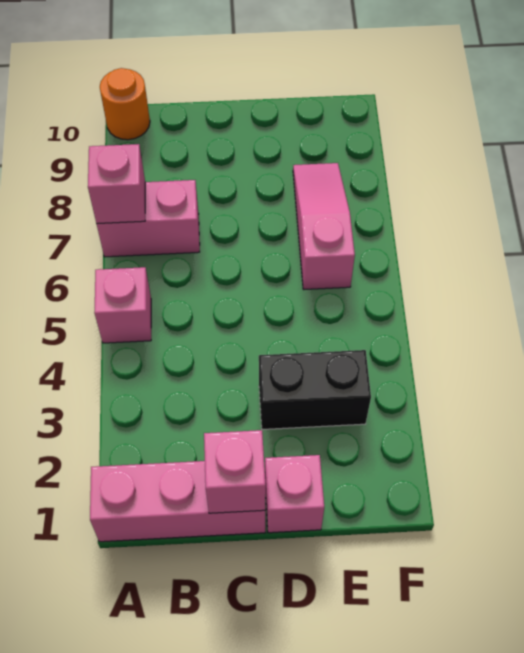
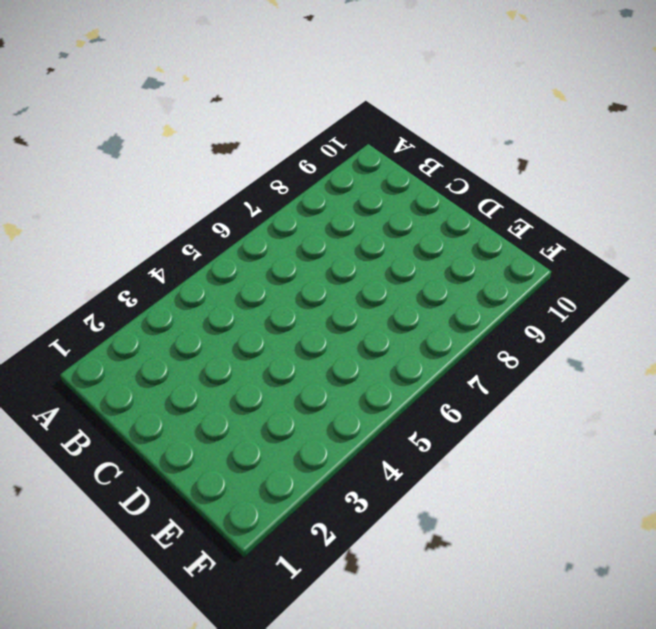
none -> pink 1x3 brick [90,461,265,542]
none -> pink 1x1 brick [94,267,151,343]

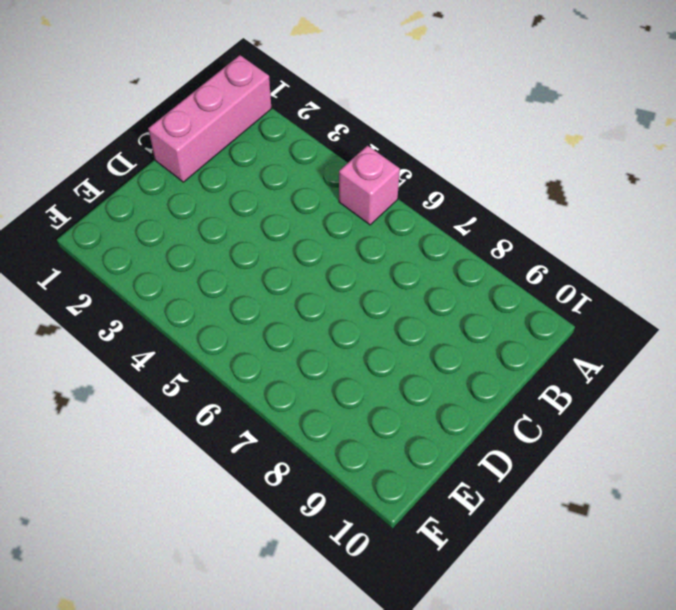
none -> pink 1x2 brick [97,180,200,257]
none -> orange 1x1 round brick [100,68,150,140]

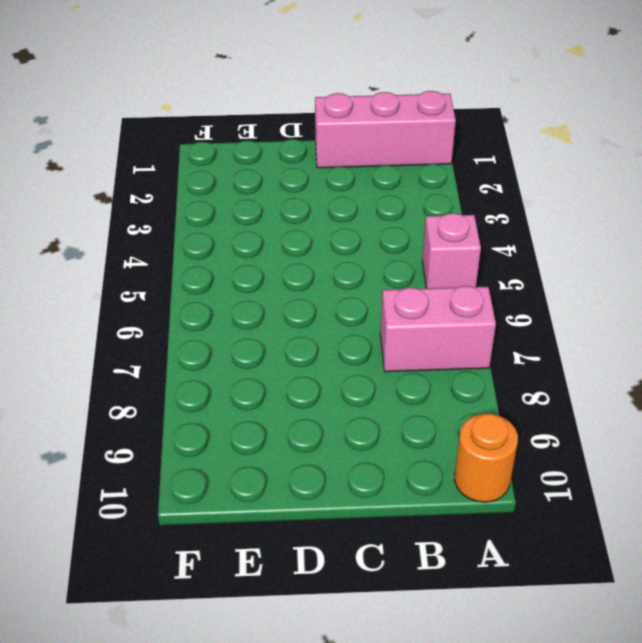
none -> pink 1x1 brick [265,455,324,533]
none -> black 1x2 brick [259,350,371,430]

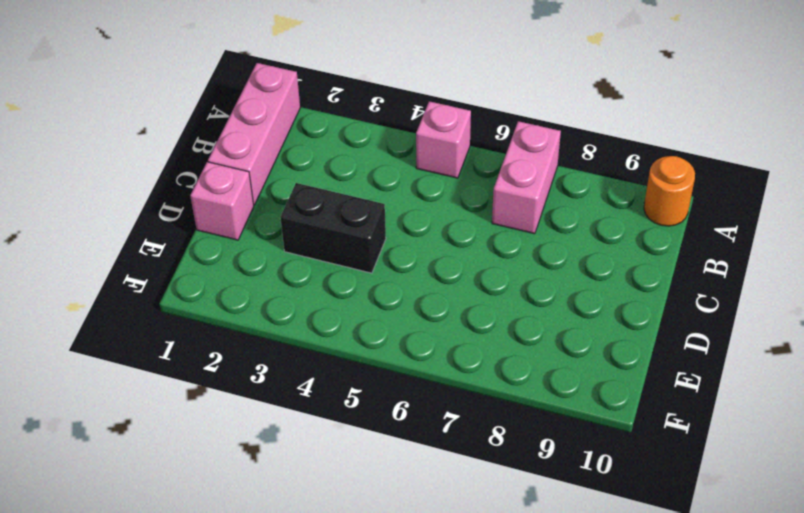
black 1x2 brick [280,183,386,273] -> black 1x2 brick turned to [259,350,371,430]
none -> pink 1x3 slope [293,163,355,289]
none -> pink 1x1 brick [88,144,145,224]

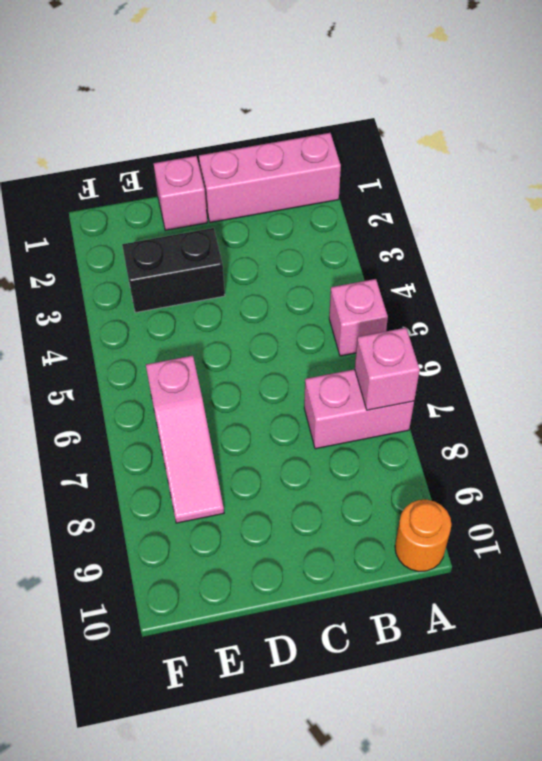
none -> pink 1x1 brick [204,430,266,513]

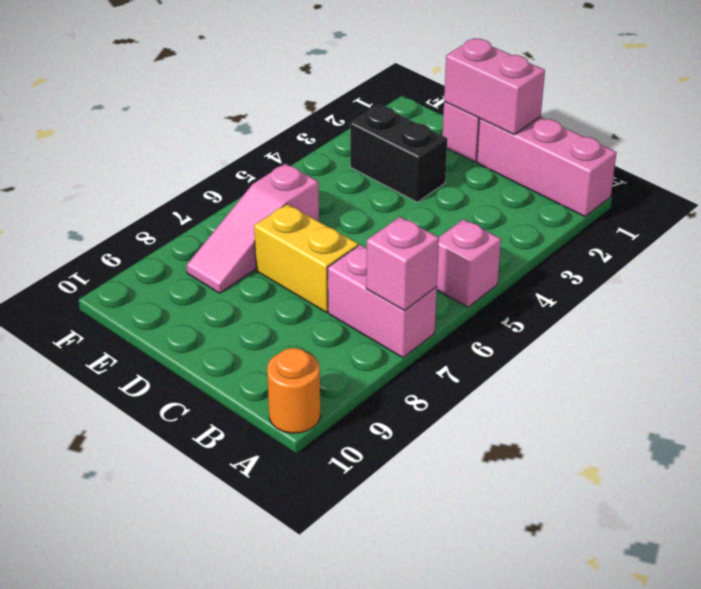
pink 1x2 brick [444,38,545,134] -> pink 1x1 brick [204,430,266,513]
yellow 1x2 brick [254,204,358,312] -> none

